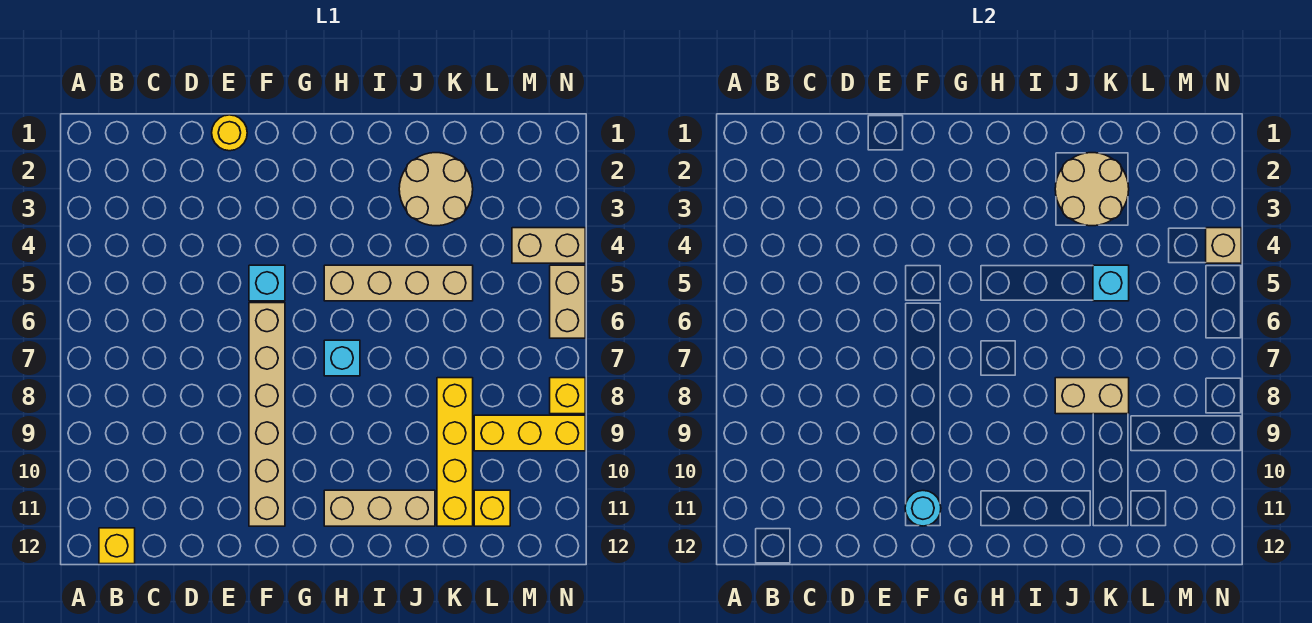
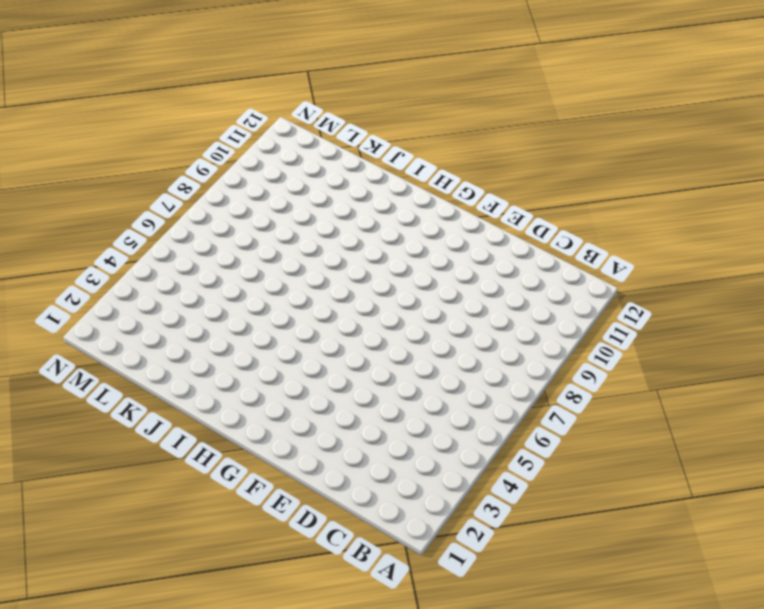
none -> yellow 1x1 brick [99,528,135,564]
none -> yellow 1x1 round brick [212,115,247,151]
none -> cyan 1x1 brick [249,265,285,301]

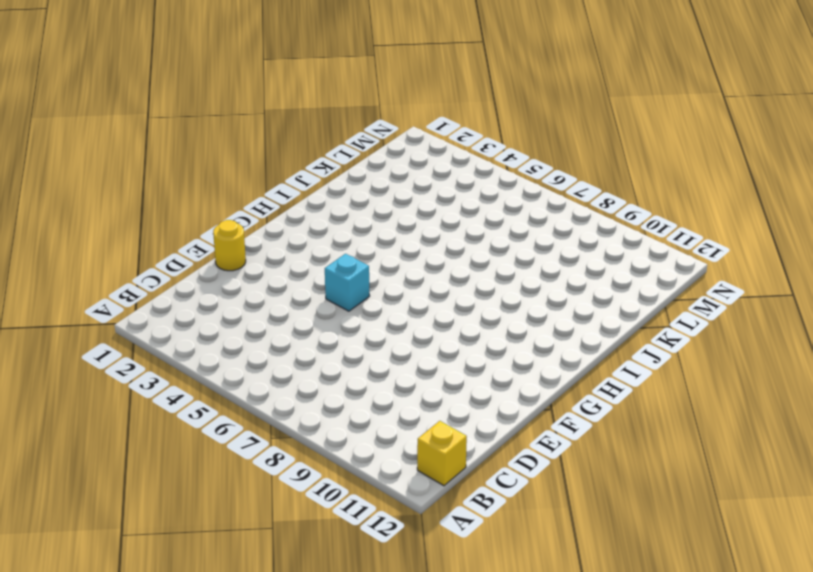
none -> tan 1x6 brick [249,303,285,526]
none -> tan 1x4 brick [324,265,473,301]
none -> cyan 1x1 brick [324,340,360,376]

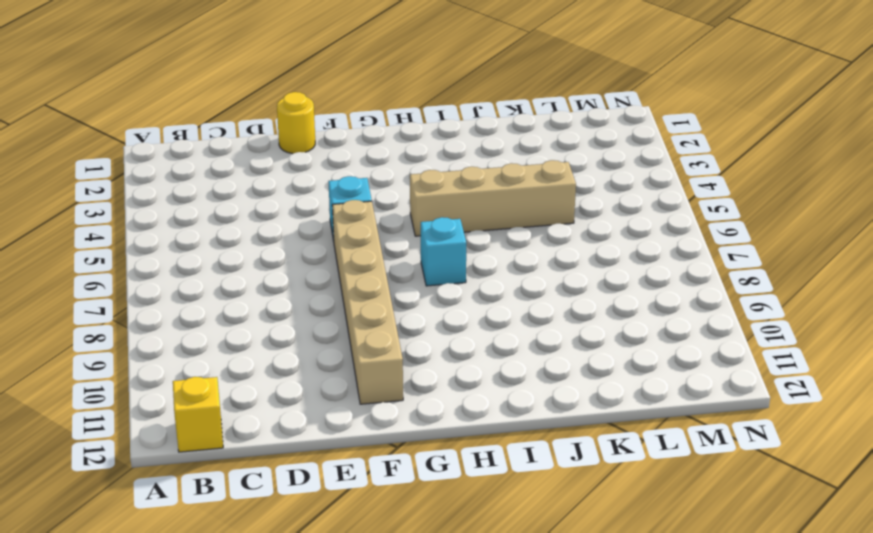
none -> tan 1x3 brick [324,490,435,526]
none -> tan 2x2 round brick [399,153,473,226]
none -> yellow 1x4 brick [437,378,473,526]

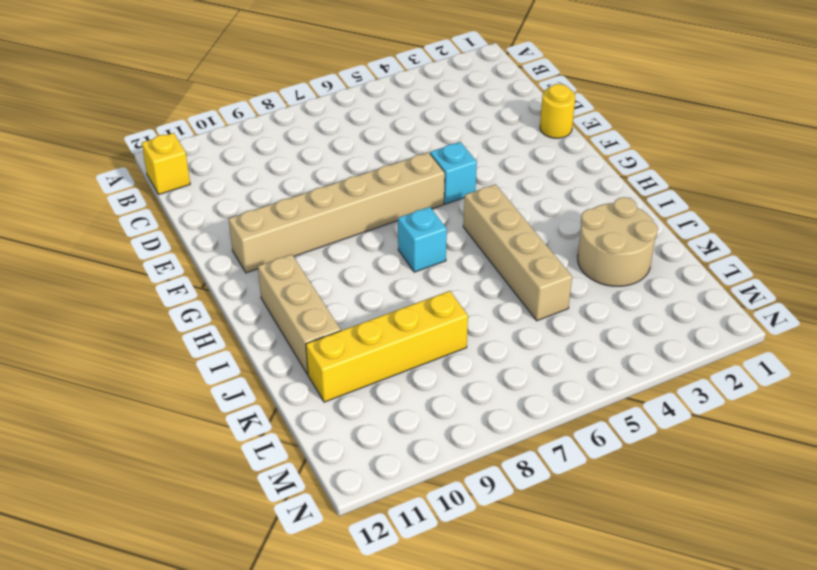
none -> yellow 1x3 brick [474,415,585,451]
none -> yellow 1x1 brick [474,490,510,526]
none -> tan 1x2 brick [512,228,585,263]

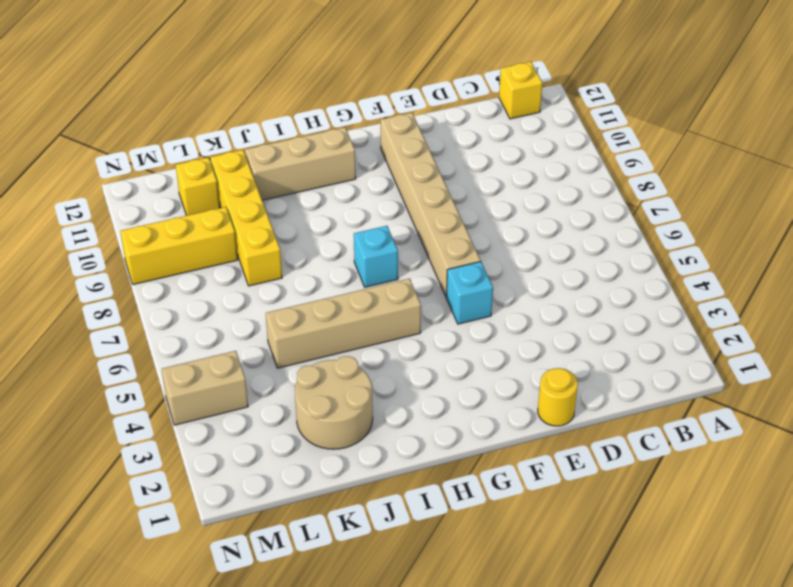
none -> tan 1x2 brick [550,265,585,338]
none -> yellow 1x1 brick [550,378,585,414]
none -> cyan 1x1 round brick [905,491,941,526]

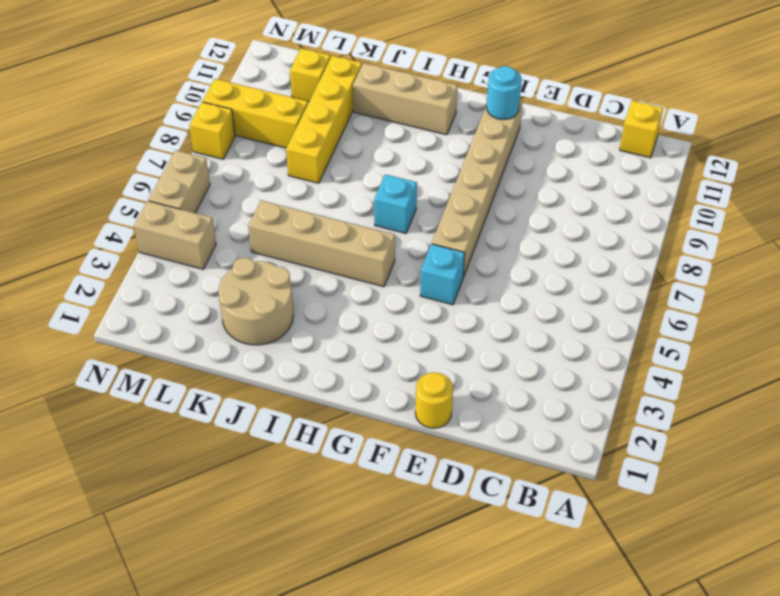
none -> tan 2x2 round brick [1055,153,1129,226]
none -> tan 1x2 brick [1055,378,1129,414]
none -> cyan 1x1 brick [1093,265,1129,301]

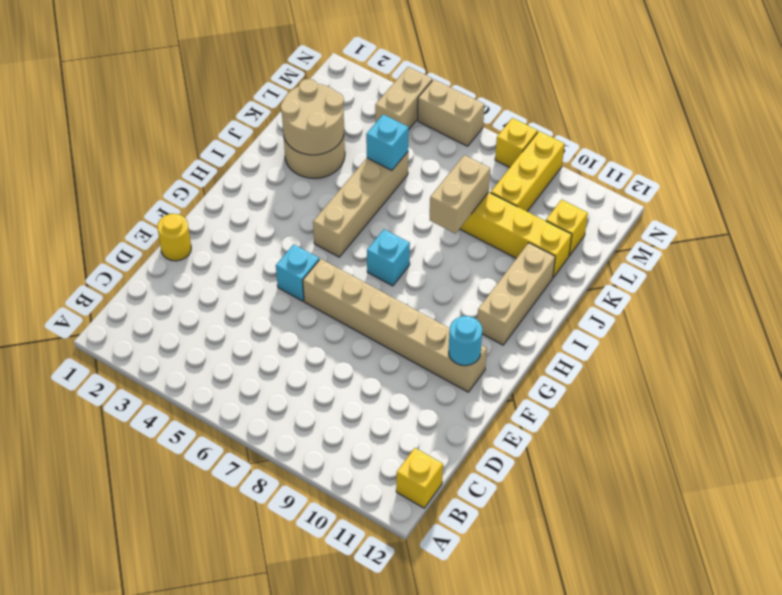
none -> tan 1x1 brick [1206,228,1241,263]

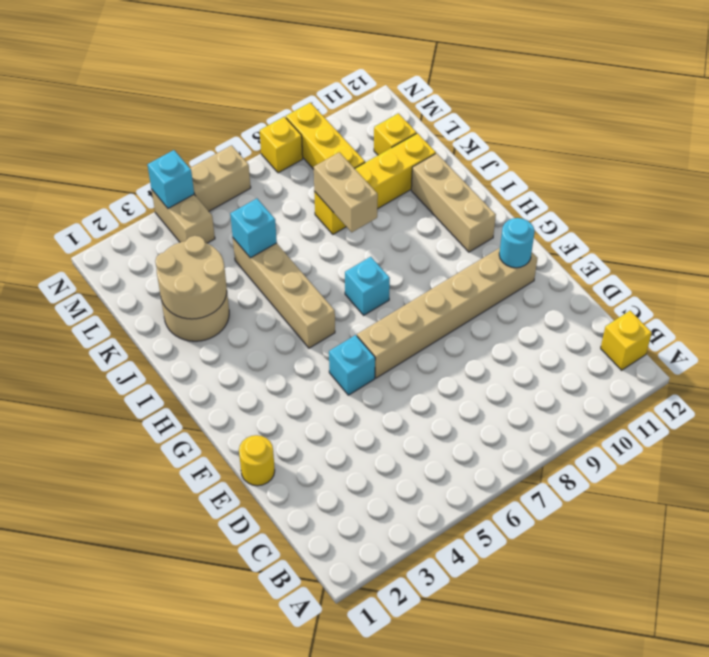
cyan 1x1 brick [148,150,194,208] -> tan 1x1 brick [1206,228,1241,263]

